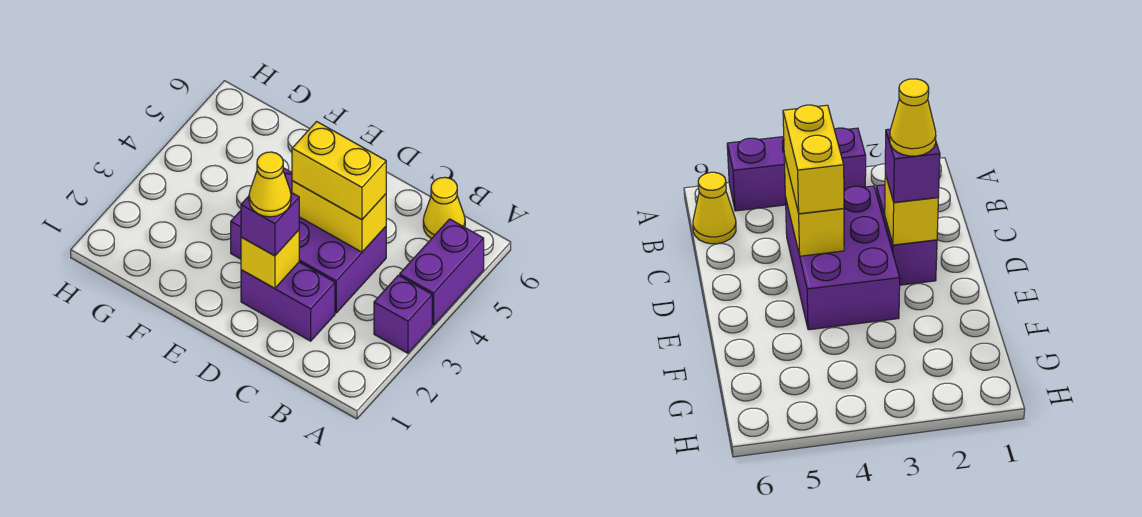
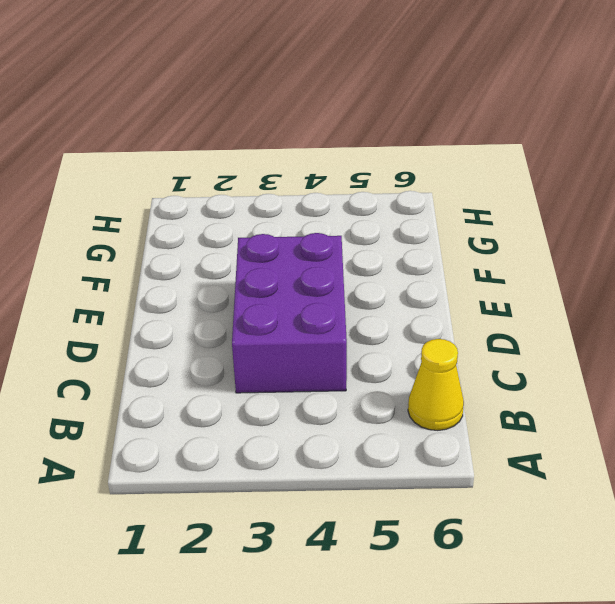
none -> purple 1x1 brick [374,275,432,353]
none -> purple 1x2 brick [400,219,484,325]

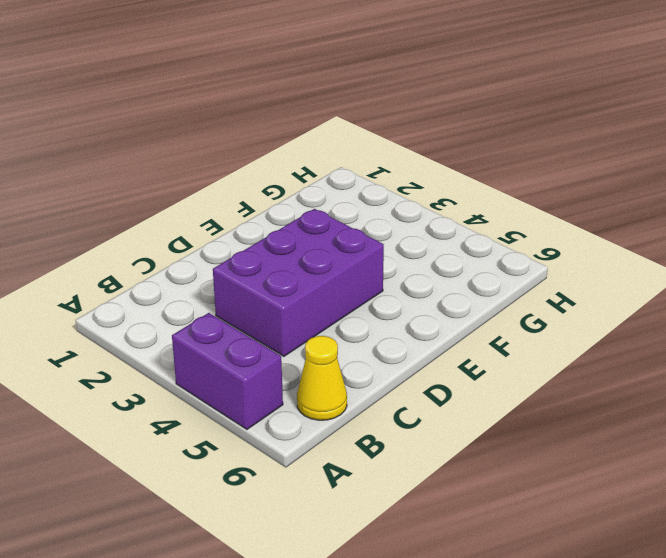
none -> purple 1x1 brick [374,275,432,353]
none -> purple 1x2 brick [241,262,335,341]

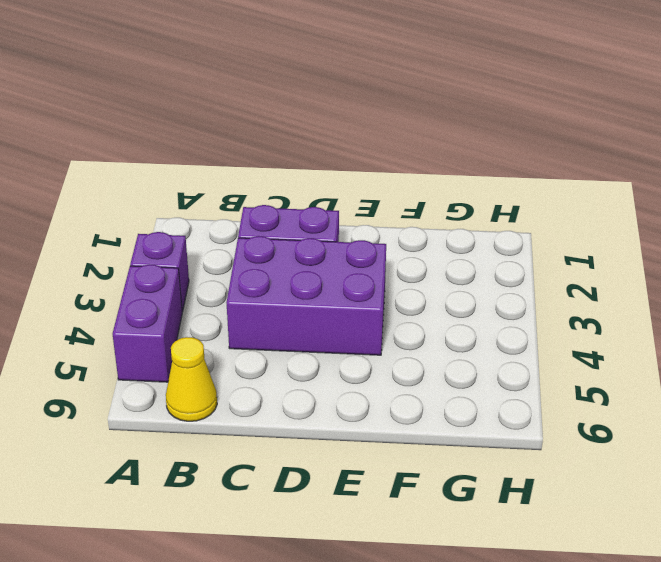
none -> yellow 1x2 brick [292,181,386,252]
none -> yellow 1x1 brick [241,230,299,288]

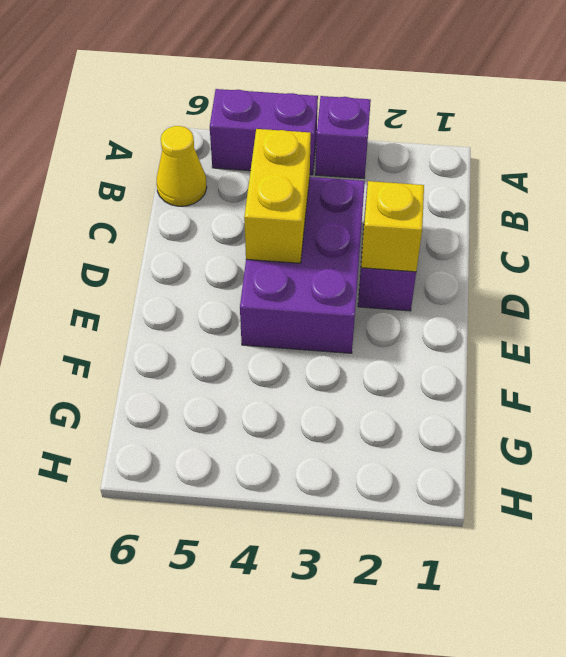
none -> yellow 1x2 brick [292,122,386,220]
none -> purple 1x1 brick [241,193,299,256]

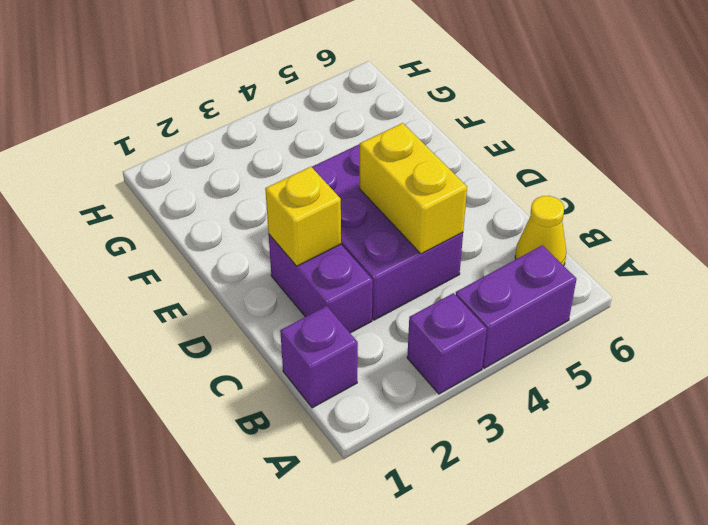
purple 1x1 brick [280,306,358,408] -> purple 1x1 brick moved to [241,193,299,256]
none -> yellow 1x2 brick [292,122,386,220]
none -> yellow 1x1 cone [249,152,291,217]

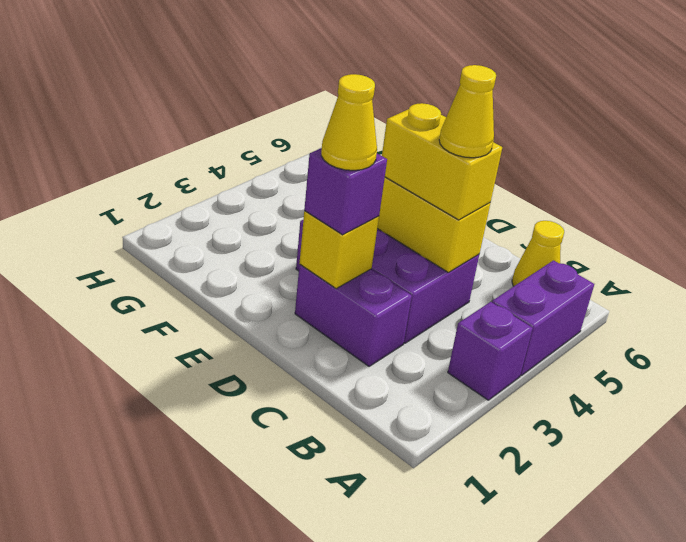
yellow 1x1 cone [439,65,496,158] -> none

